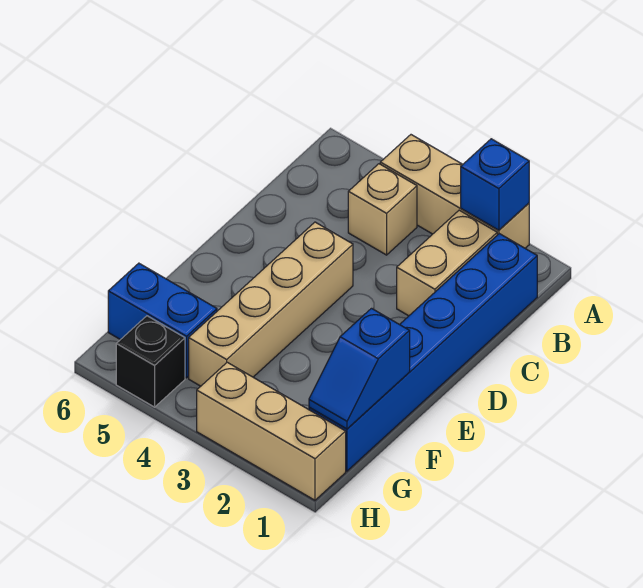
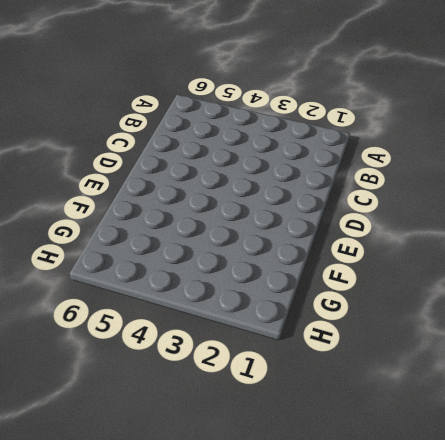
none -> tan 1x3 brick [380,135,529,248]
none -> blue 1x6 brick [309,234,537,471]

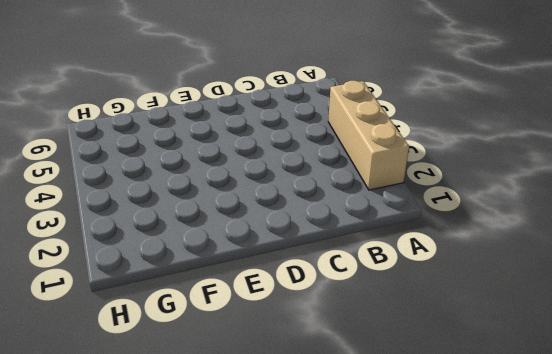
none -> blue 1x6 brick [309,234,537,471]
none -> tan 1x2 brick [397,210,497,316]

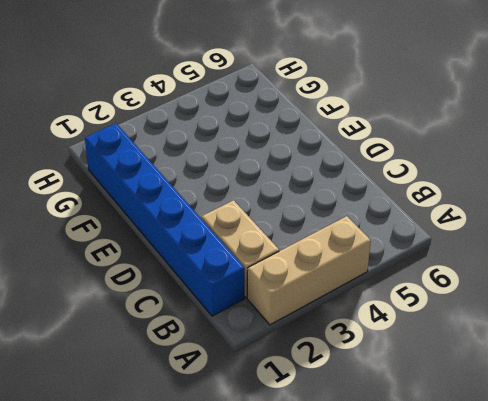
none -> tan 1x1 brick [348,164,417,255]
none -> tan 1x4 brick [189,222,353,386]

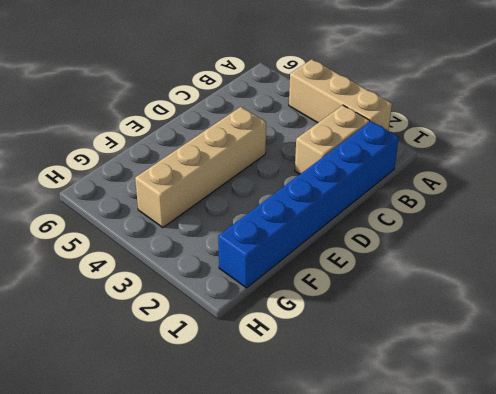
none -> tan 1x1 brick [348,164,417,255]
none -> blue 1x2 brick [108,263,217,378]

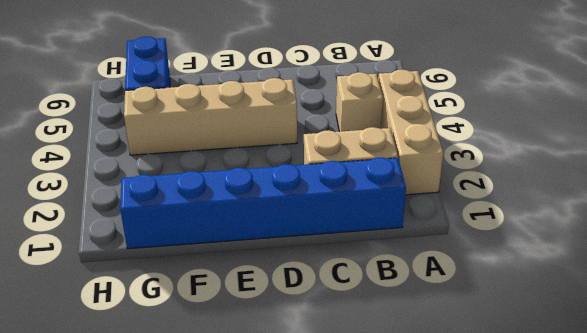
none -> tan 1x3 brick [197,362,346,500]
none -> black 1x1 brick [116,316,185,407]

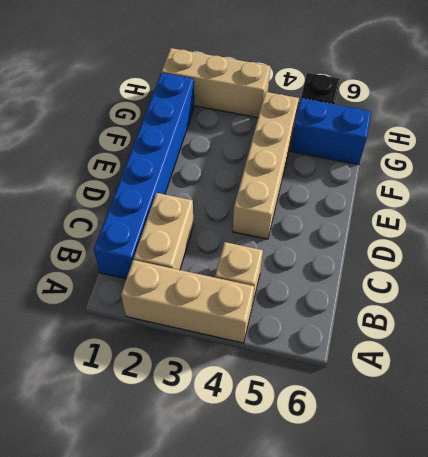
none -> blue 1x1 brick [461,139,529,230]
none -> blue 1x2 slope [309,308,410,429]

